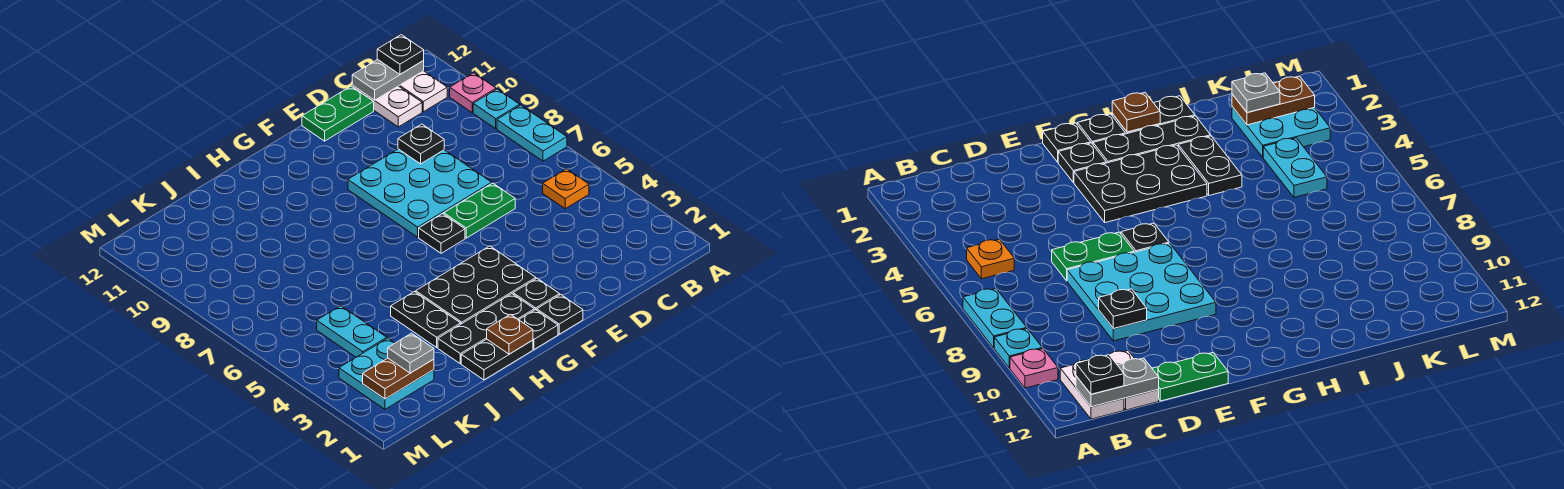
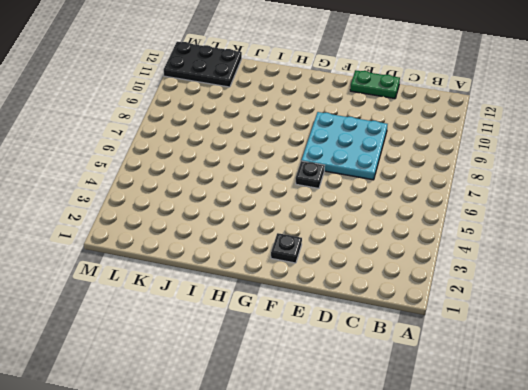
black 2x3 plate [164,42,242,87] -> black 2x3 plate moved to [416,246,536,324]
none -> cyan 1x2 plate [497,105,567,161]
none -> cyan 1x1 plate [473,89,520,129]
none -> pink 1x1 plate [450,73,496,112]

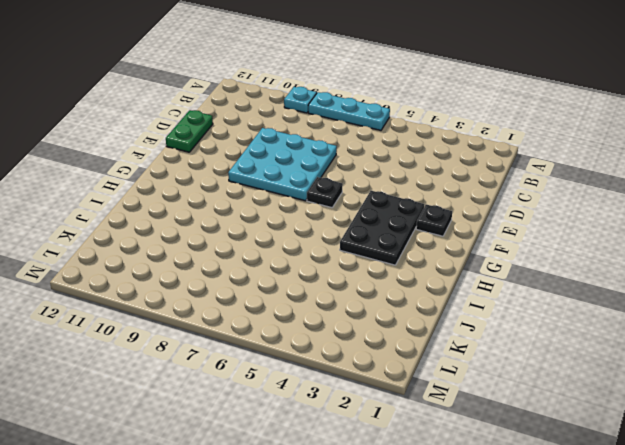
cyan 1x3 plate [308,92,390,130] -> cyan 1x2 plate [497,105,567,161]
none -> pink 1x1 plate [450,73,496,112]
none -> orange 1x1 plate [543,169,589,209]
none -> white 1x2 plate [399,71,447,112]

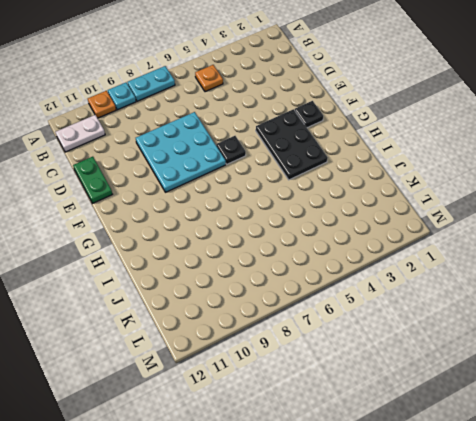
orange 1x1 plate [88,91,116,118] -> pink 1x1 plate [450,73,496,112]
none -> white 1x2 plate [352,85,422,127]
none -> green 1x2 plate [444,183,515,238]
none -> black 1x1 plate [537,294,583,334]

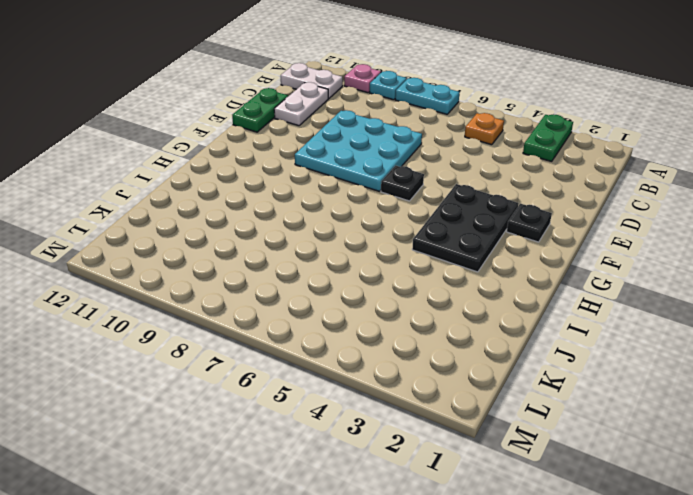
green 1x2 plate [523,114,573,161] -> green 1x2 plate moved to [444,183,515,238]
white 1x2 plate [274,82,328,126] -> white 1x2 plate turned to [352,85,422,127]
none -> black 1x1 plate [537,294,583,334]
none -> black 1x1 plate [519,310,558,349]
none -> black 1x3 plate [438,294,534,364]

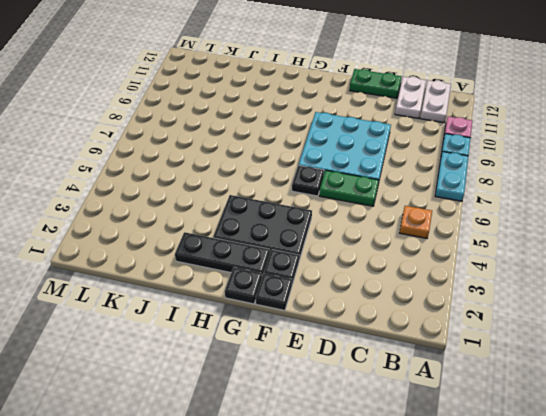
none -> black 1x2 plate [461,339,533,380]
none -> black 1x2 plate [391,292,461,347]
none -> cyan 2x2 plate [339,338,434,409]

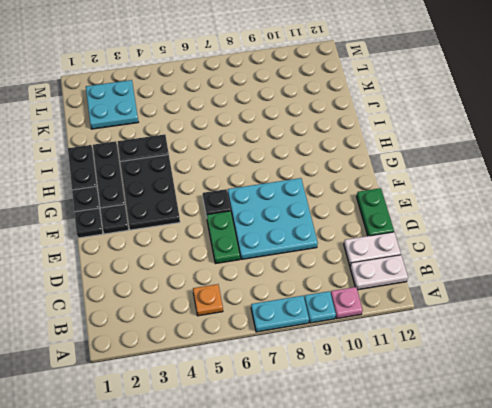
none -> cyan 1x2 plate [317,306,387,357]
none -> grey 1x2 plate [352,59,424,100]
none -> black 1x1 plate [398,124,444,164]

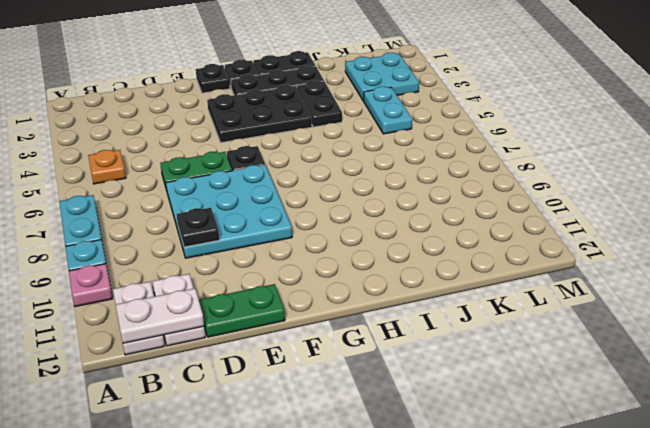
white 1x2 plate [115,289,204,343] -> grey 1x2 plate [352,59,424,100]
none -> black 1x1 plate [513,278,560,310]
none -> brown 1x1 plate [487,314,533,354]
none -> brown 1x2 plate [363,358,434,399]

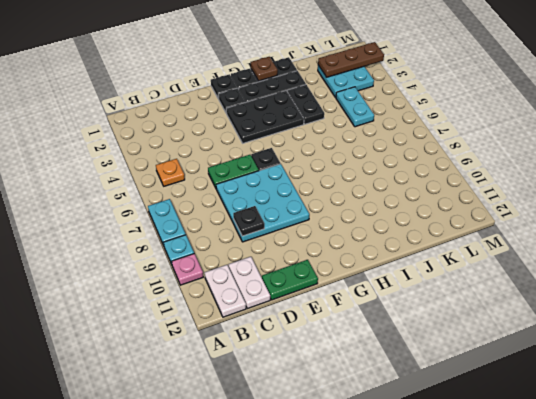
brown 1x3 plate [318,42,384,77] -> brown 1x2 plate [363,358,434,399]
none -> grey 1x2 plate [352,59,424,100]
none -> black 1x1 plate [377,35,424,74]
none -> grey 1x1 plate [388,333,434,373]

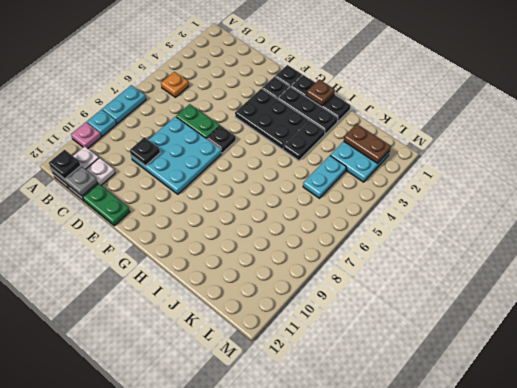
none -> grey 1x1 plate [388,333,434,373]

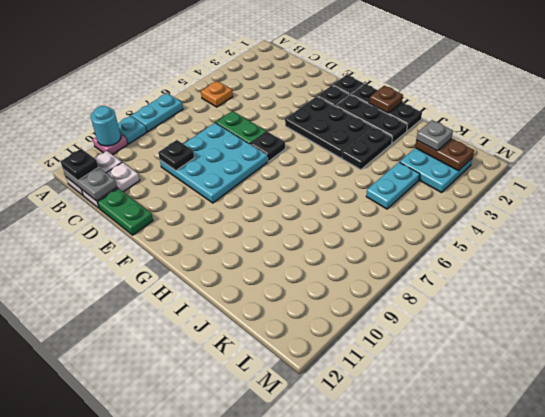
cyan 1x1 round brick [91,106,121,146] -> none

